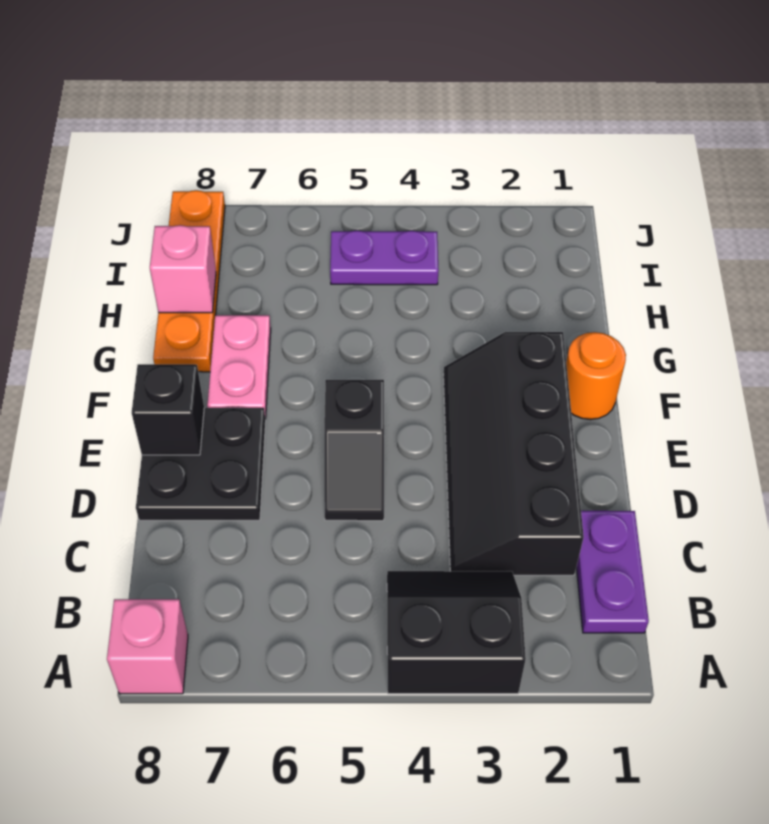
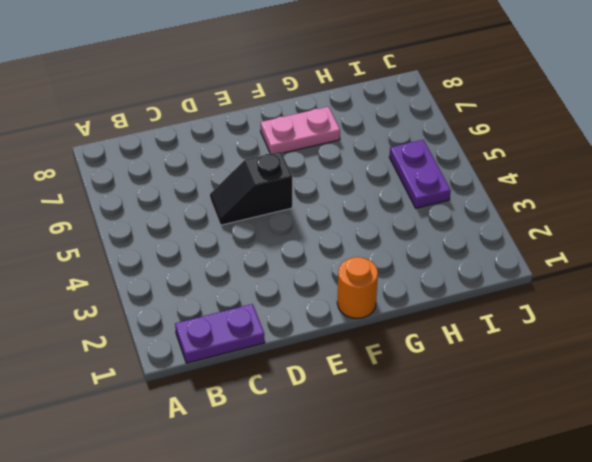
none -> black 2x2 slope [387,571,526,694]
none -> pink 1x1 brick [107,599,188,694]
none -> black 2x4 slope [443,332,584,575]

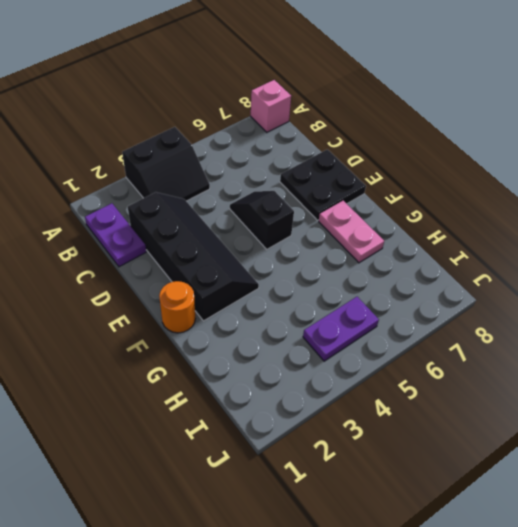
none -> orange 1x4 plate [153,190,225,372]
none -> black 1x1 brick [132,364,204,455]
none -> pink 1x1 brick [150,225,216,313]

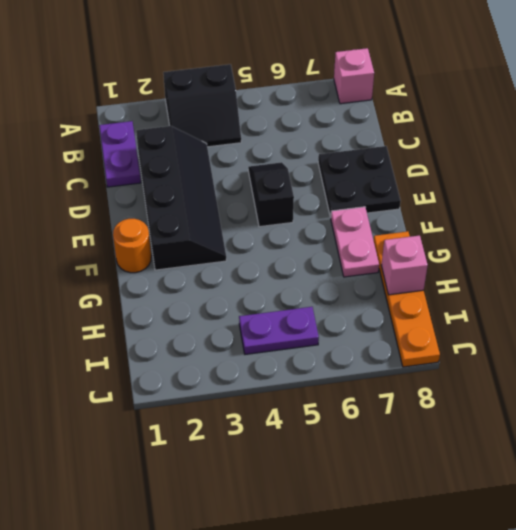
none -> black 1x1 brick [132,364,204,455]

